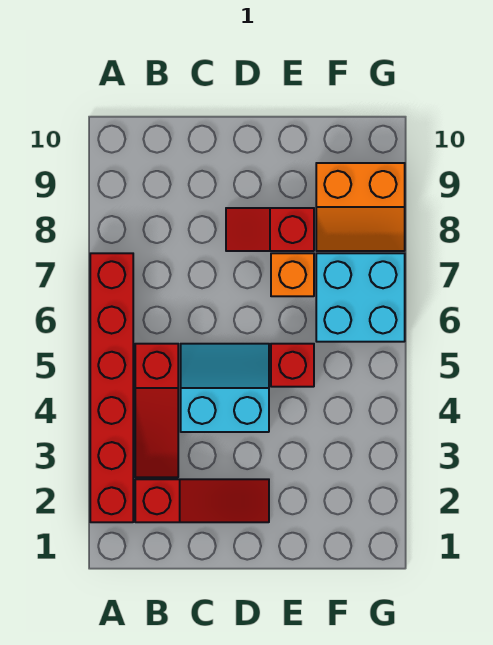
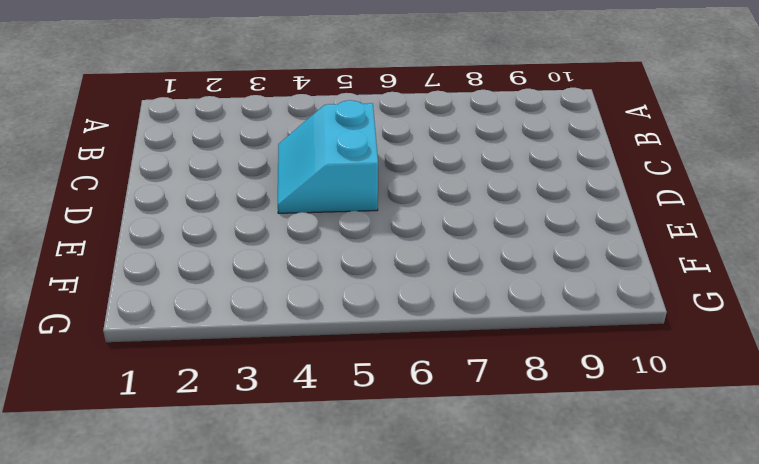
cyan 2x2 slope [278,100,378,213] -> cyan 2x2 slope turned to [181,344,269,432]
none -> red 1x6 brick [90,253,133,522]
none -> red 1x3 slope [135,479,269,522]

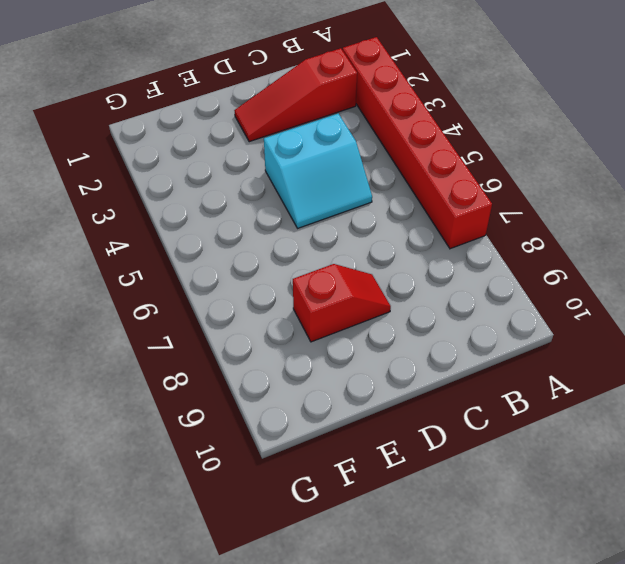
none -> red 1x3 slope [135,344,178,477]
none -> red 1x1 brick [271,344,314,387]

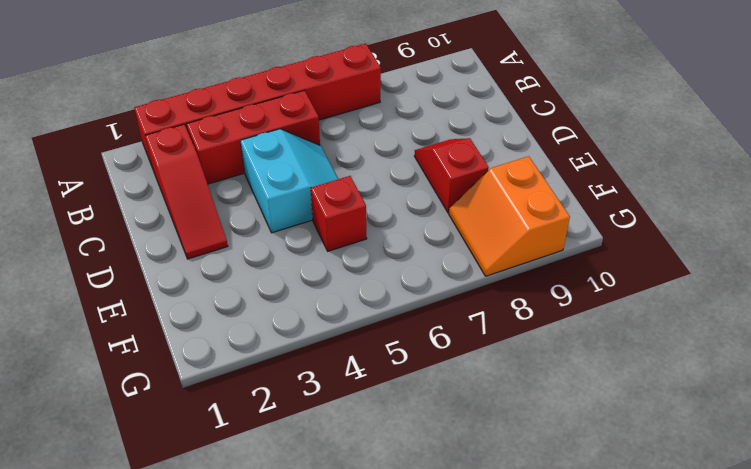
red 1x3 brick [187,90,320,184] -> red 1x3 slope [135,344,178,477]
none -> orange 1x1 brick [271,253,314,296]
none -> cyan 2x2 brick [316,253,405,342]

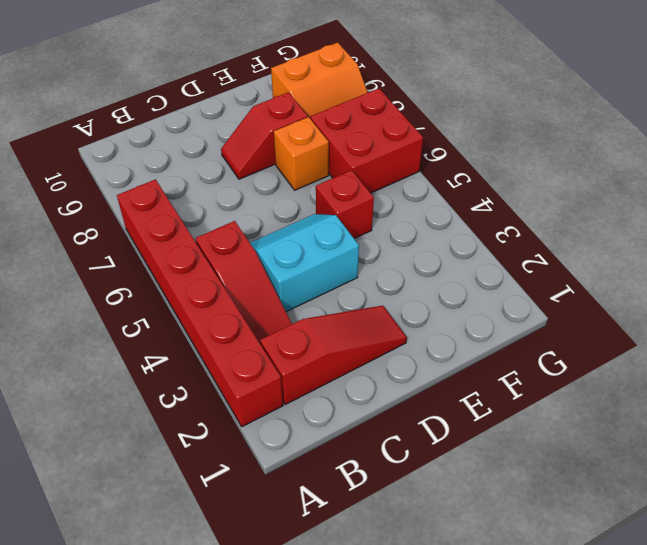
red 2x2 brick [310,89,423,193] -> cyan 2x2 brick [316,253,405,342]

